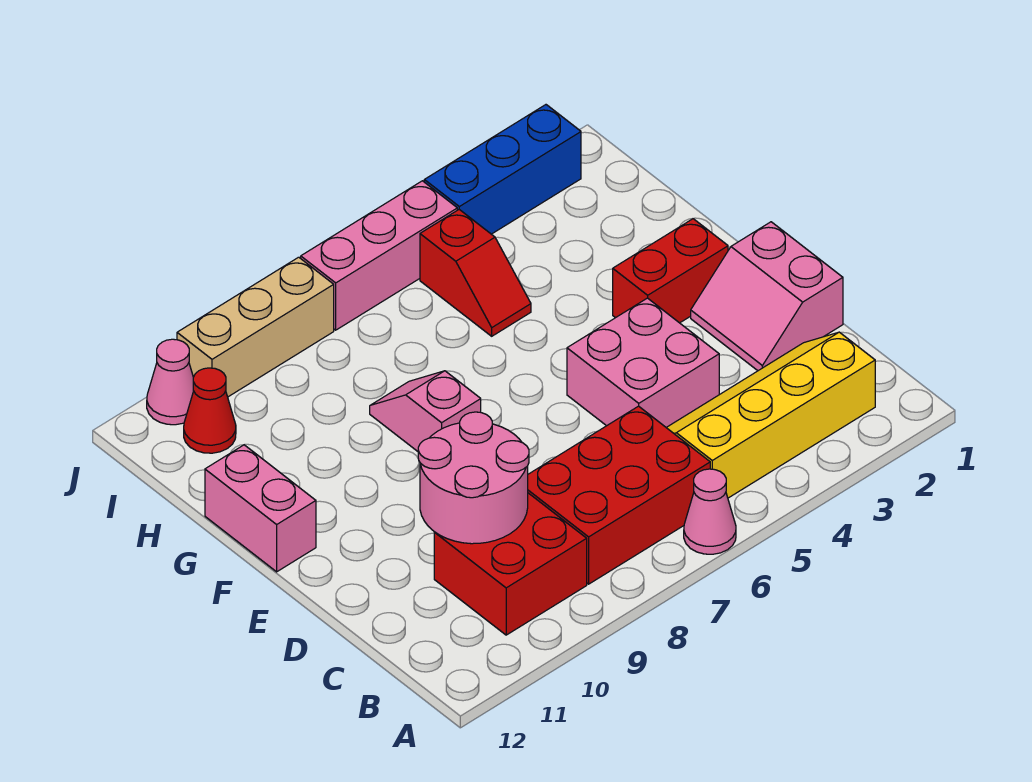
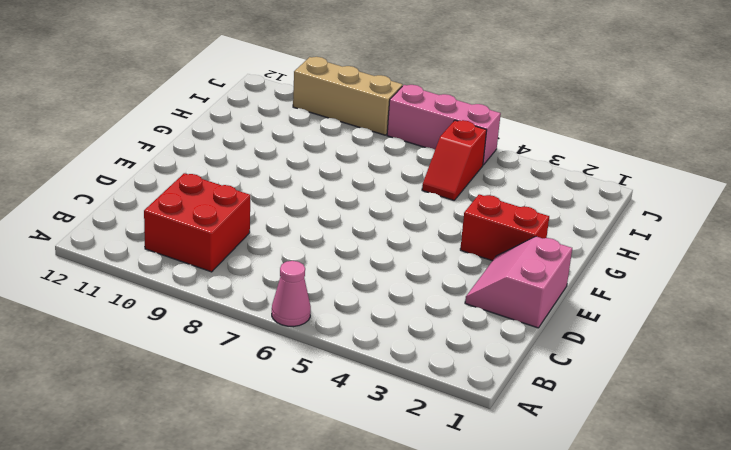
none -> yellow 2x4 slope [666,332,875,498]
none -> red 2x3 brick [528,406,710,584]
none -> pink 2x2 brick [567,298,719,427]

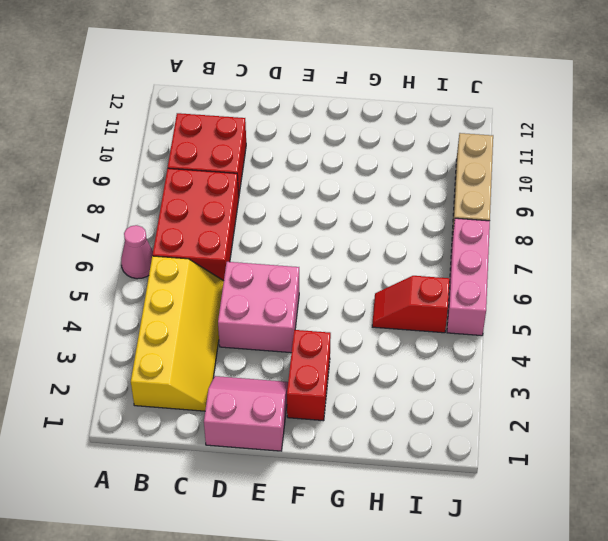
none -> pink 1x2 slope [370,371,481,451]
none -> pink 1x2 brick [205,445,316,572]
none -> red 1x1 cone [184,368,236,453]

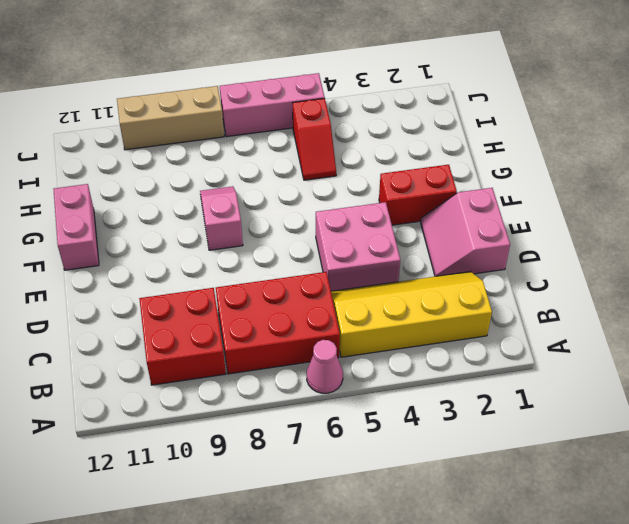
none -> red 1x1 cone [184,368,236,453]
none -> blue 1x3 brick [424,105,581,234]
none -> pink 1x1 cone [147,339,193,425]

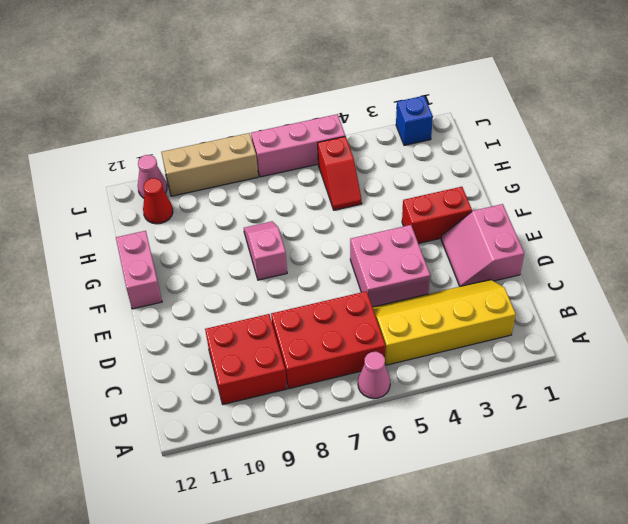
blue 1x1 brick [396,96,433,145] -> blue 1x3 brick [424,105,581,234]
none -> pink 2x2 round brick [418,412,529,544]

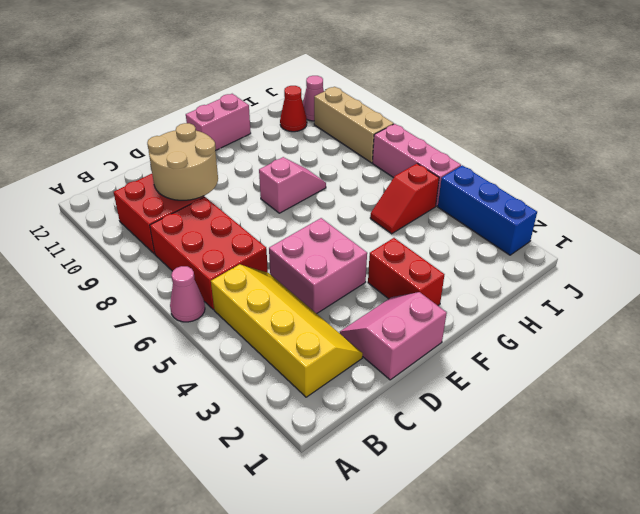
tan 2x2 round brick [147,123,218,200] -> pink 2x2 round brick [418,412,529,544]

